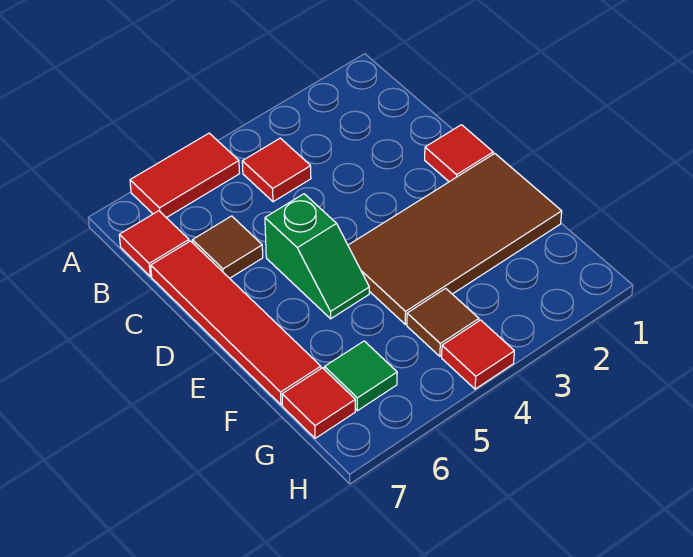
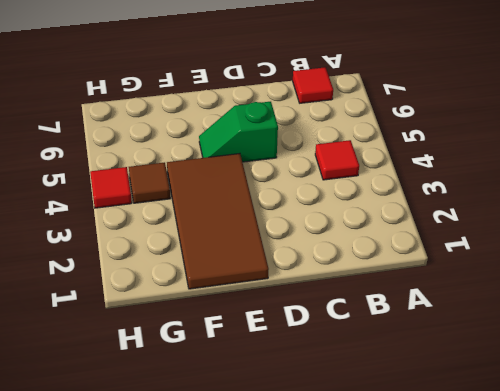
none -> red 1x2 tile [130,133,239,218]
none -> brown 1x1 tile [193,216,263,278]
none -> red 1x4 tile [151,241,321,405]

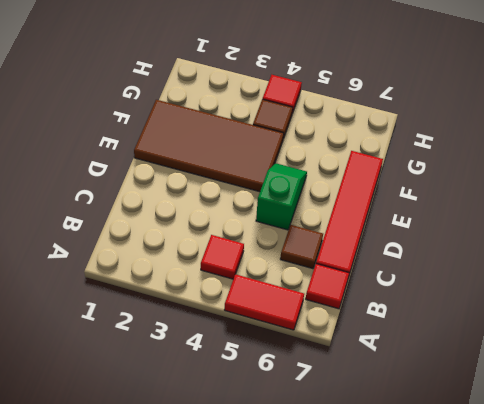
none -> red 1x1 tile [425,125,493,182]
none -> green 1x1 tile [325,341,397,411]
none -> red 1x1 tile [282,368,355,438]

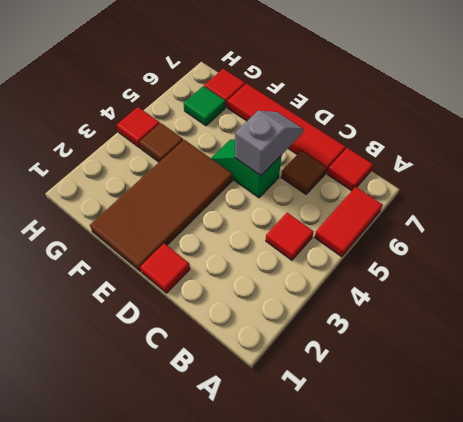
grey 1x2 slope [235,111,303,176] -> none

